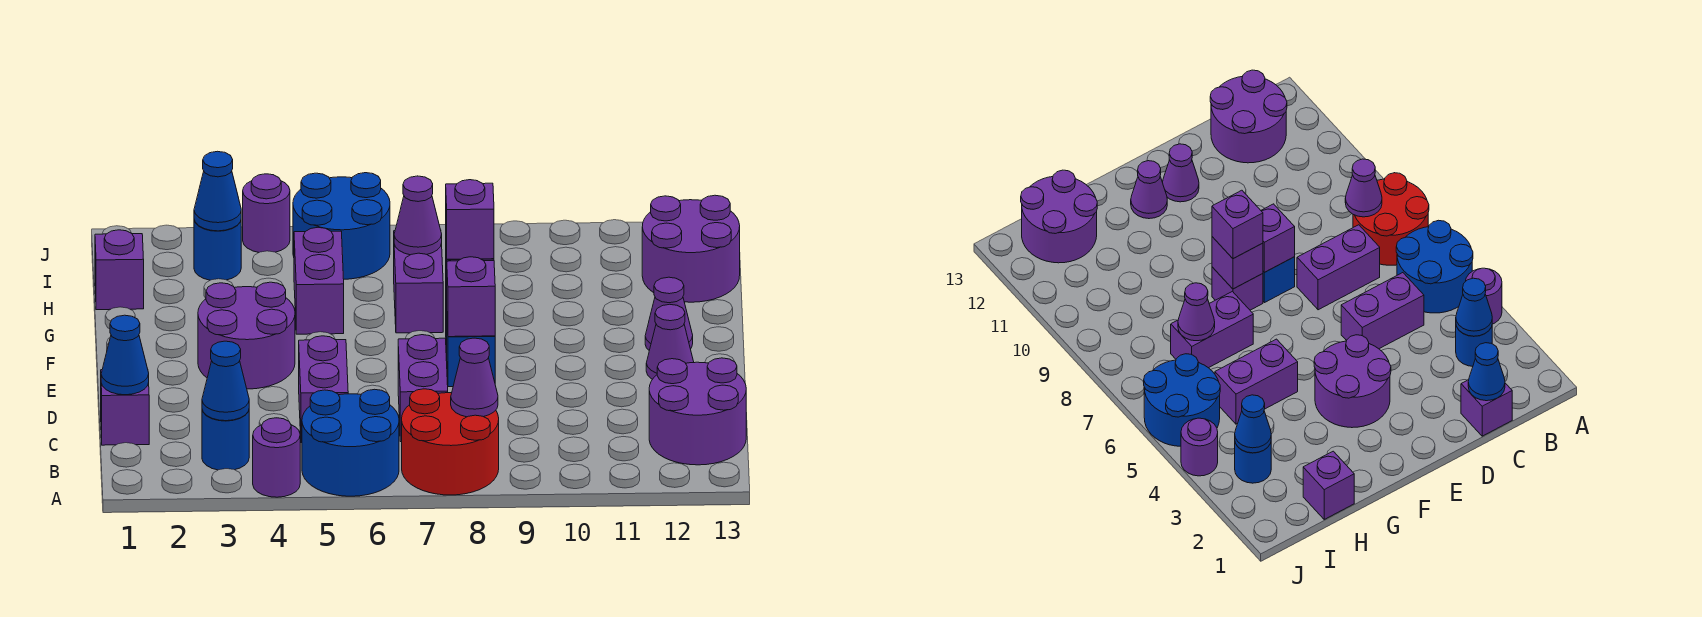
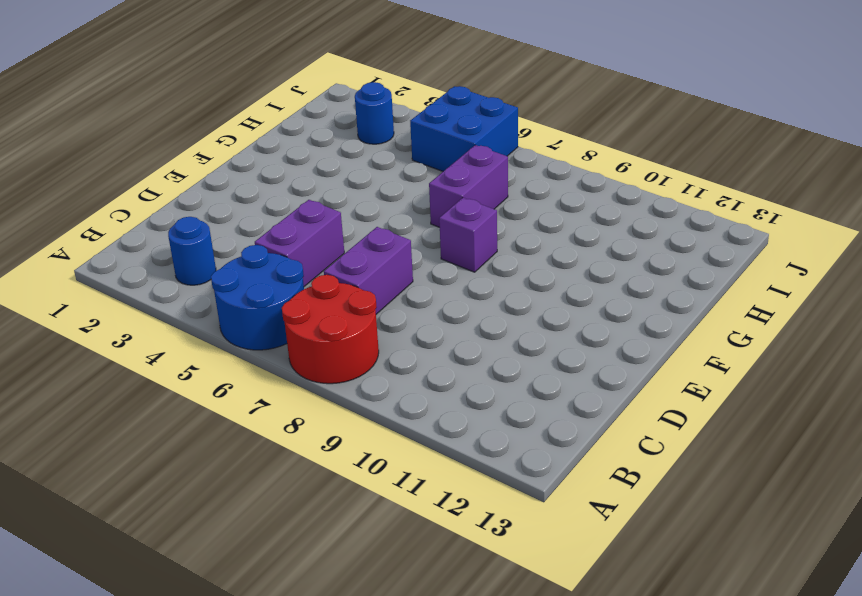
blue 2x2 brick [410,86,518,171] -> blue 2x2 round brick [293,173,390,279]
none -> purple 1x1 round brick [253,418,300,497]
none -> purple 2x2 round brick [649,358,746,465]
none -> purple 1x1 brick [101,370,149,445]

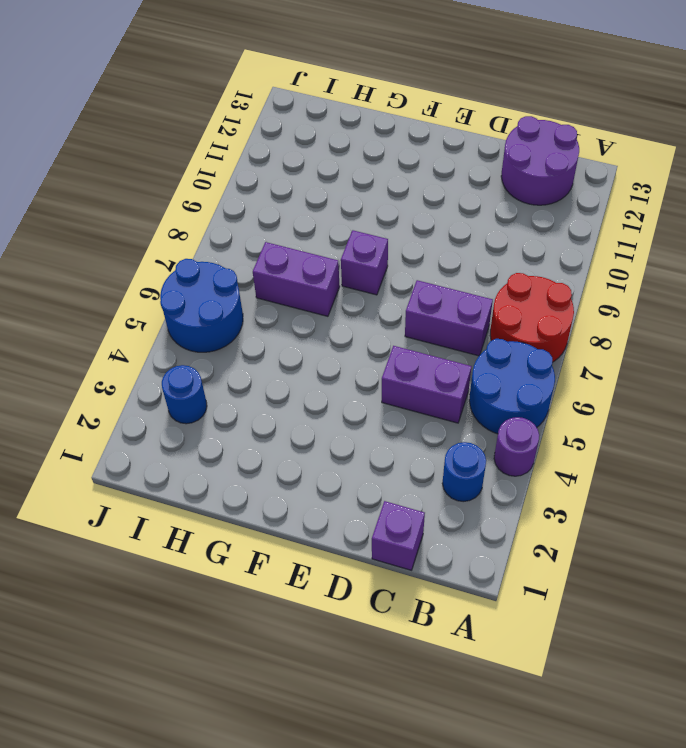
none -> purple 2x2 round brick [198,282,295,389]
none -> blue 1x1 brick [446,328,495,387]
none -> purple 1x1 cone [646,304,694,379]

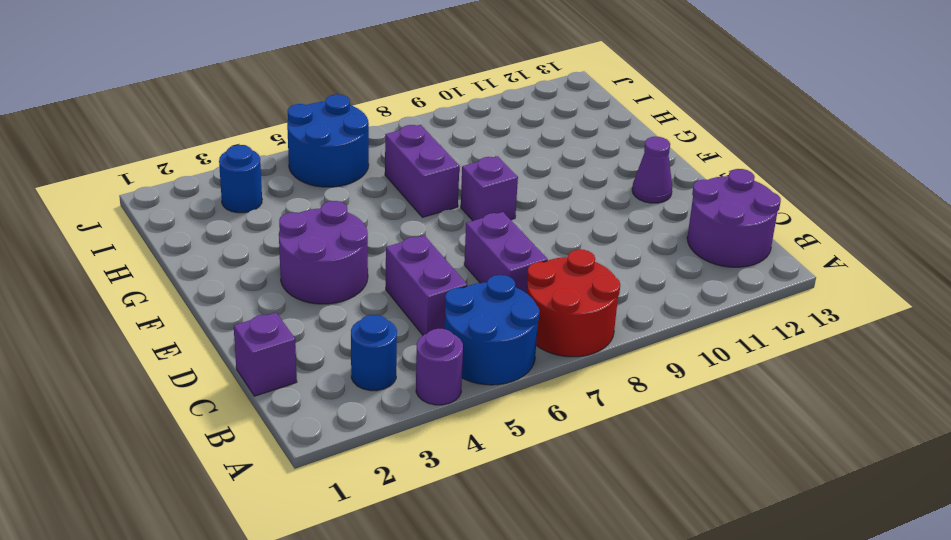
none -> blue 1x1 brick [446,328,495,387]
none -> purple 1x1 cone [645,277,693,350]
none -> purple 1x2 brick [294,227,344,334]

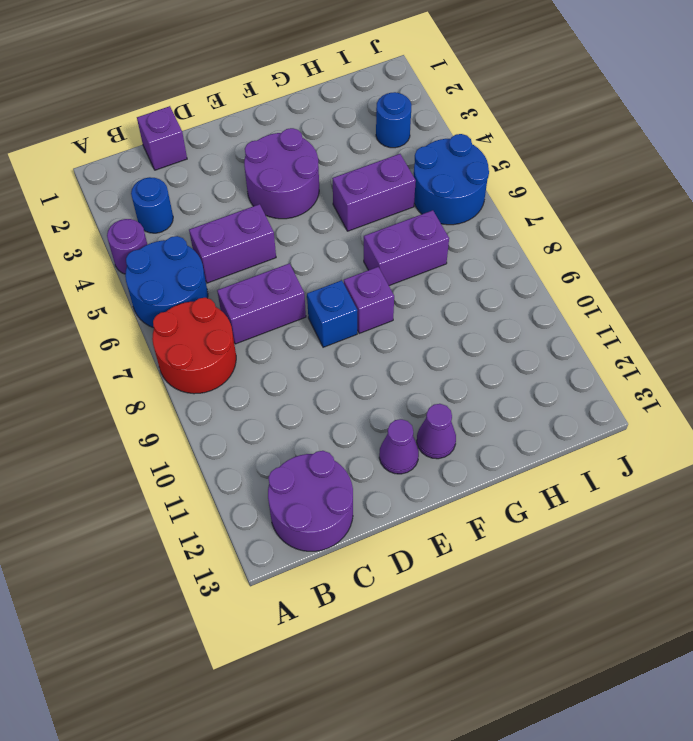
none -> purple 1x1 brick [95,230,144,310]
none -> purple 2x2 round brick [642,195,740,302]
none -> purple 1x1 round brick [243,174,290,252]

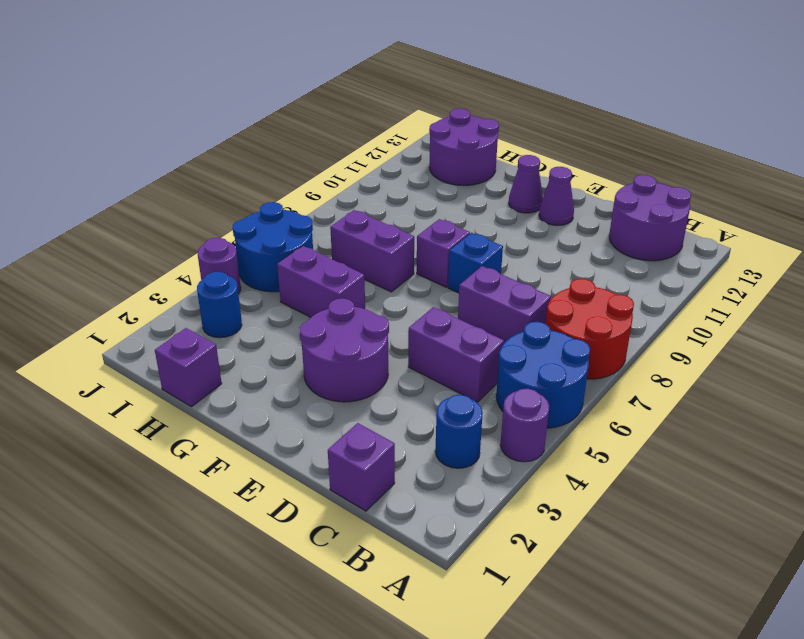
none -> blue 1x1 cone [202,341,249,421]
none -> purple 1x1 cone [451,338,498,417]
none -> blue 1x1 cone [101,315,149,395]

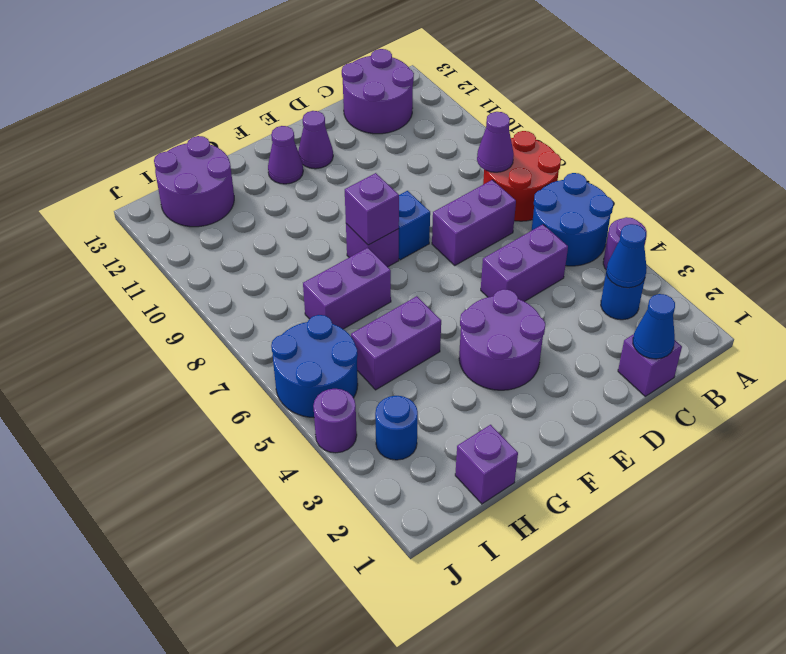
none -> purple 1x1 brick [447,257,495,337]
none -> purple 1x1 cone [394,176,442,255]
none -> blue 1x1 cone [194,151,241,231]

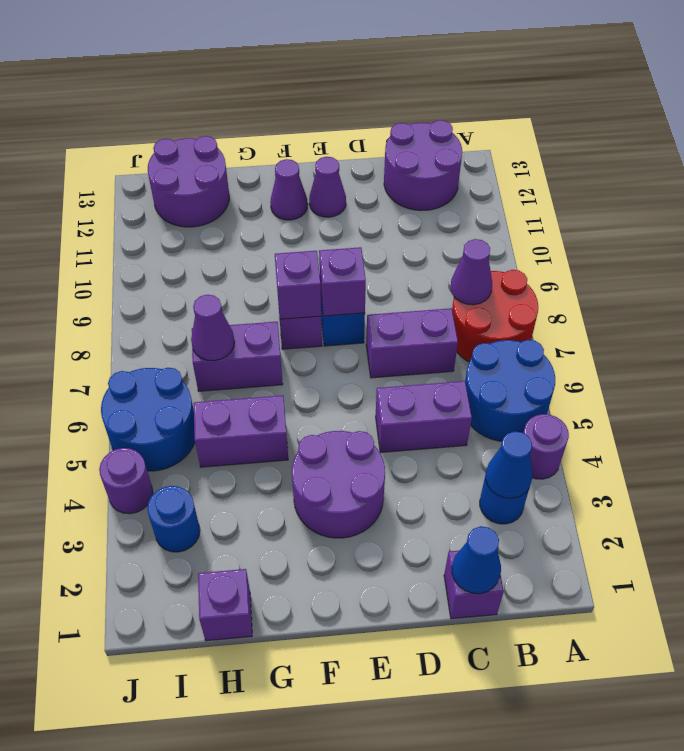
none -> blue 1x1 cone [194,151,241,231]
none -> purple 1x1 brick [446,180,494,259]

